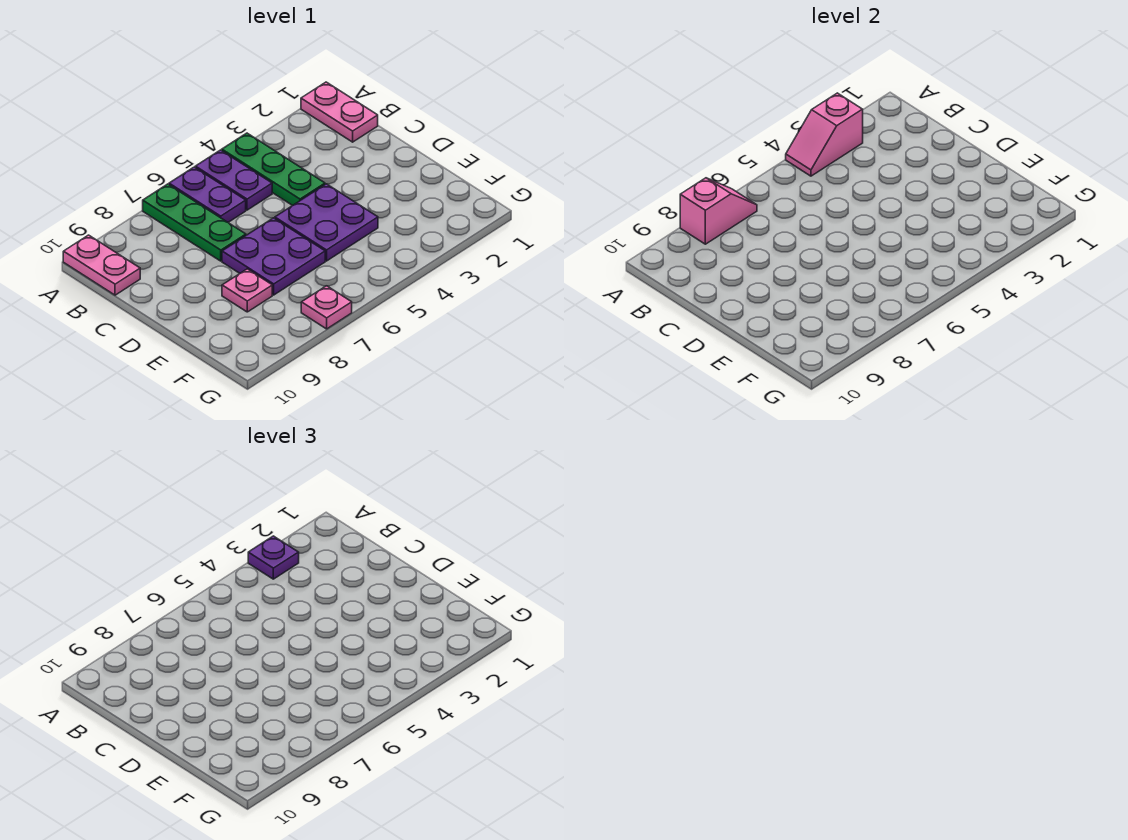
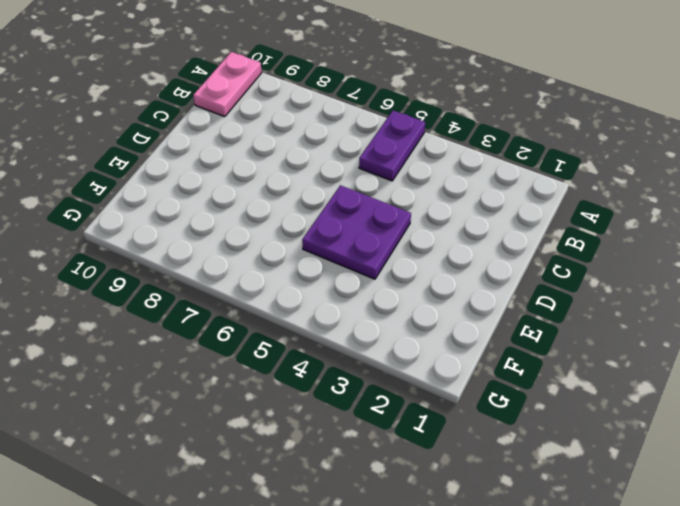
none -> pink 1x2 plate [301,82,378,142]
none -> green 1x3 plate [222,133,325,206]
none -> purple 1x2 plate [169,167,246,222]

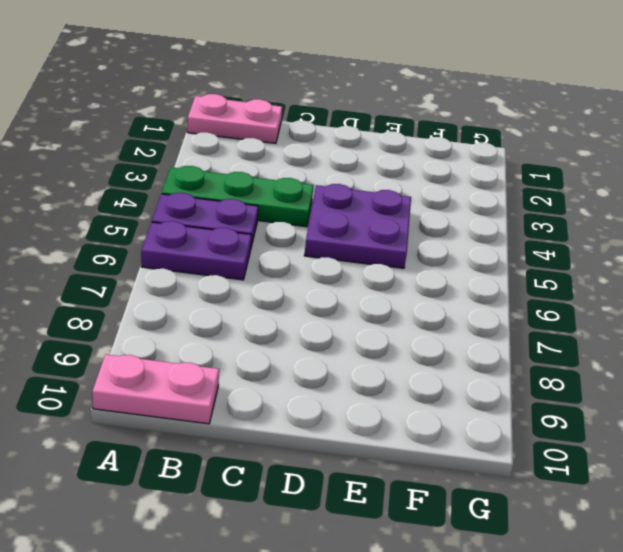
none -> green 1x3 plate [143,184,246,261]
none -> purple 2x2 plate [222,218,325,295]
none -> pink 1x1 plate [222,269,272,312]

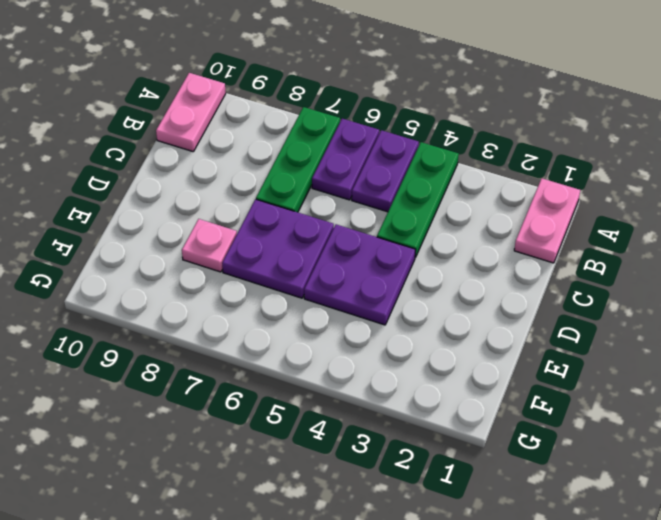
none -> pink 1x1 plate [301,286,352,329]
none -> pink 1x2 slope [786,93,863,176]
none -> pink 1x2 slope [680,178,757,244]

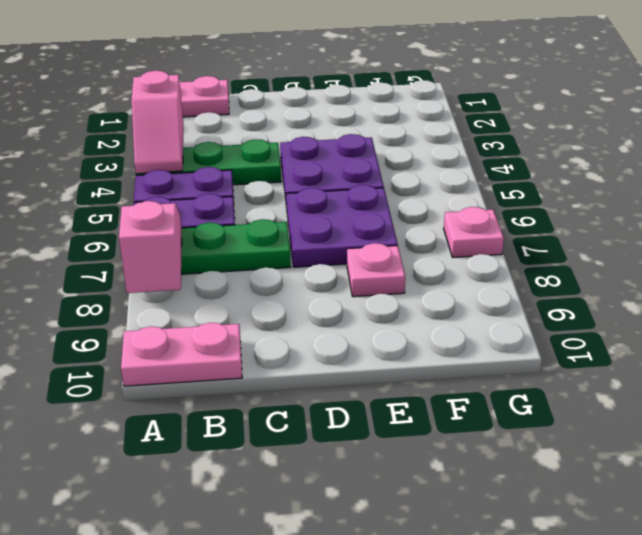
none -> purple 1x1 plate [248,536,299,579]

